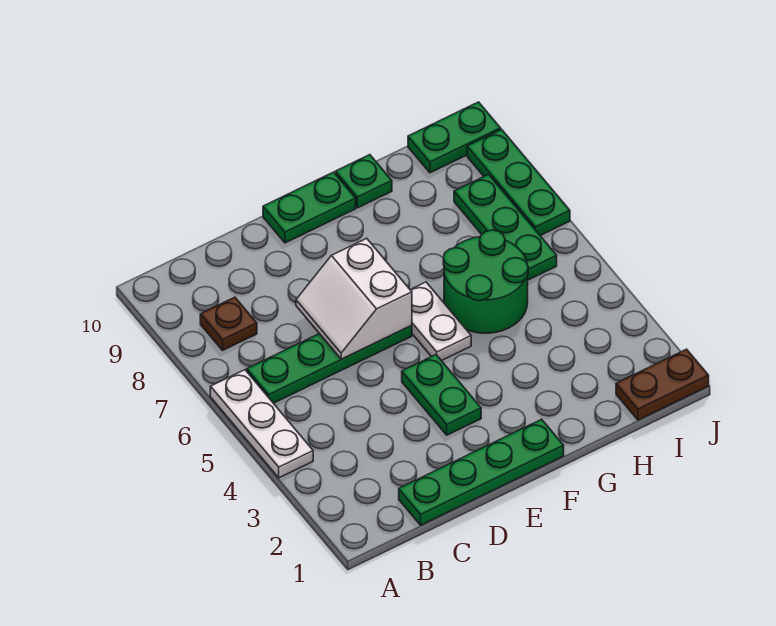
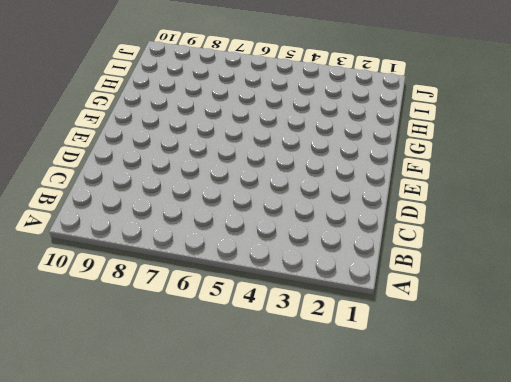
none -> white 1x3 plate [210,370,313,478]
none -> green 1x4 plate [247,326,412,403]
none -> brown 1x1 plate [200,297,257,350]

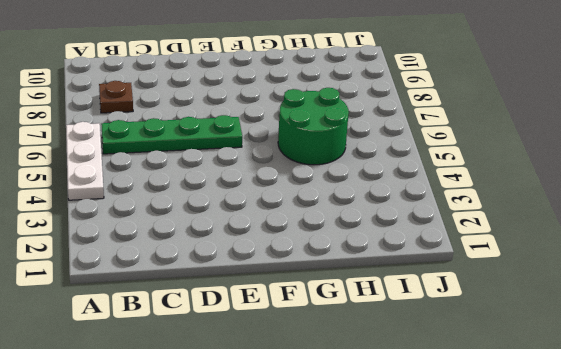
none -> green 1x4 plate [399,419,564,525]
none -> green 1x2 plate [402,355,481,435]
none -> green 1x2 plate [263,172,356,243]

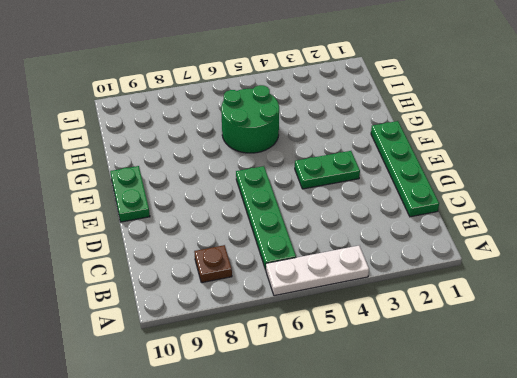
none -> white 1x2 plate [410,282,471,361]
none -> green 1x1 plate [335,155,392,208]
none -> brown 1x2 plate [616,349,709,420]

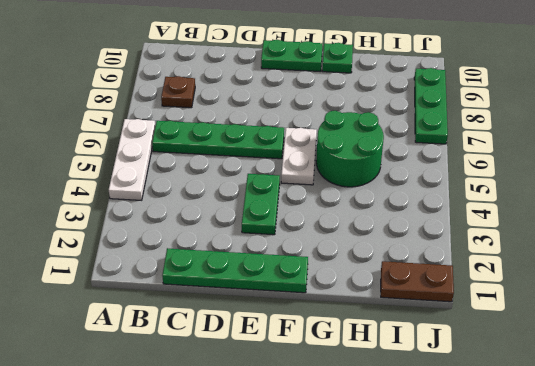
none -> green 1x3 plate [454,175,557,280]
none -> green 1x2 plate [408,102,501,173]
none -> white 2x2 slope [296,238,412,359]

